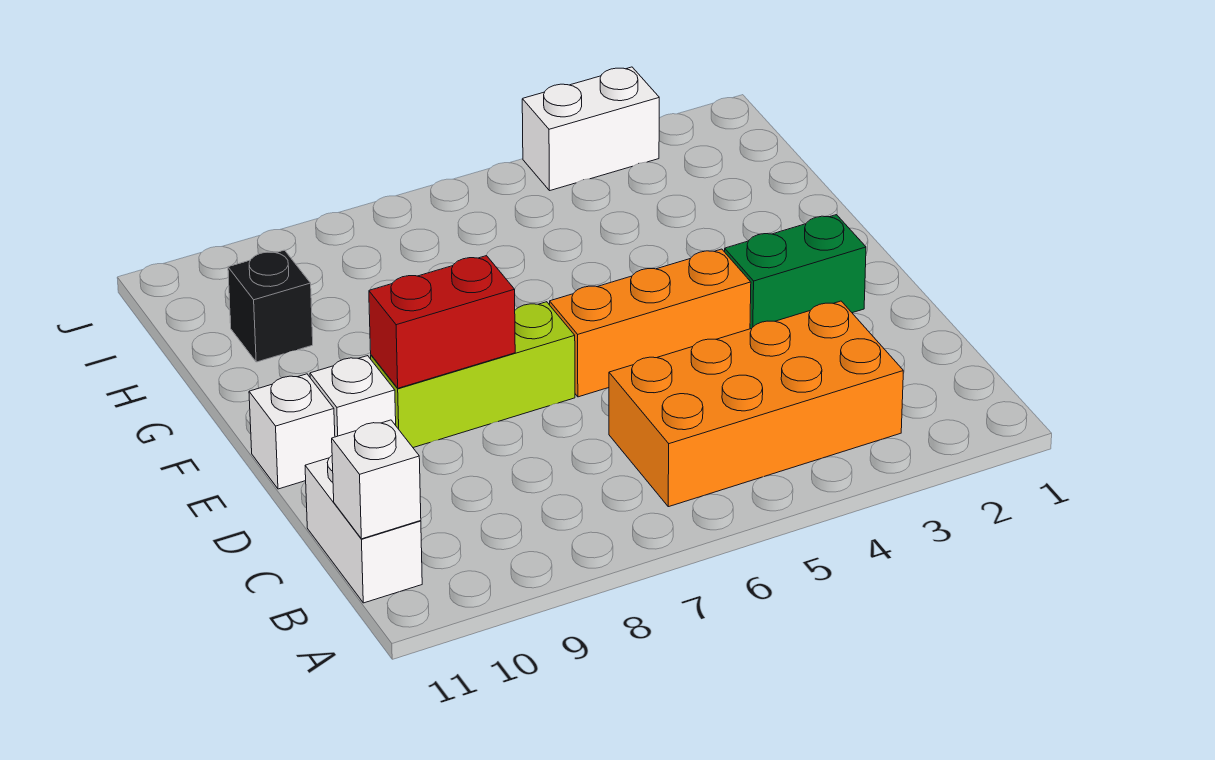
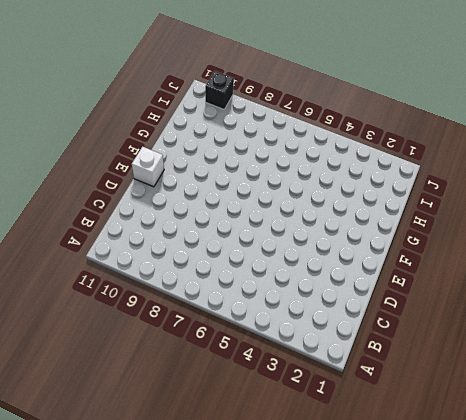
black 1x1 brick [205,71,234,109] -> black 1x1 brick moved to [228,250,313,362]
none -> orange 2x4 brick [609,301,903,507]
none -> white 1x2 brick [305,456,422,603]

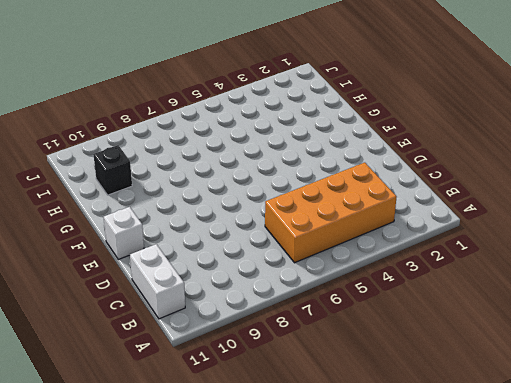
none -> green 1x2 brick [724,215,866,329]
none -> orange 1x3 brick [550,249,751,397]

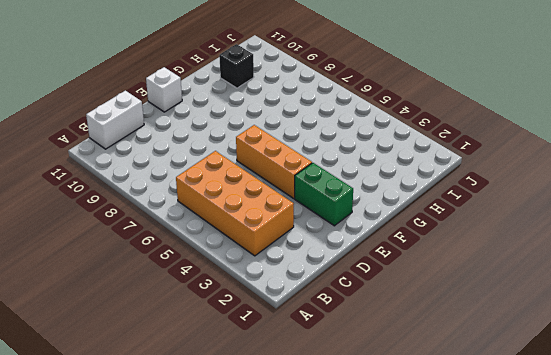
none -> lime 1x3 brick [371,302,575,448]
none -> white 1x1 brick [310,356,396,437]

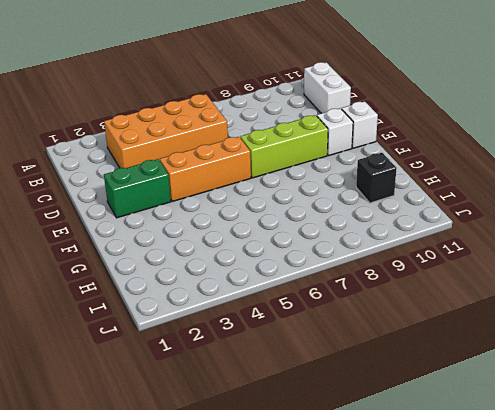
none -> white 1x2 brick [522,67,659,191]
none -> white 1x1 brick [332,420,421,539]

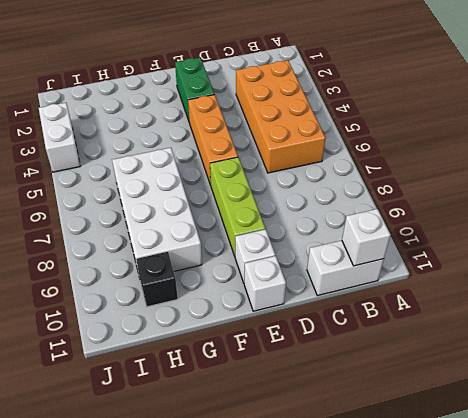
white 2x4 brick [112,148,202,273] -> none
none -> red 1x2 brick [369,256,515,388]

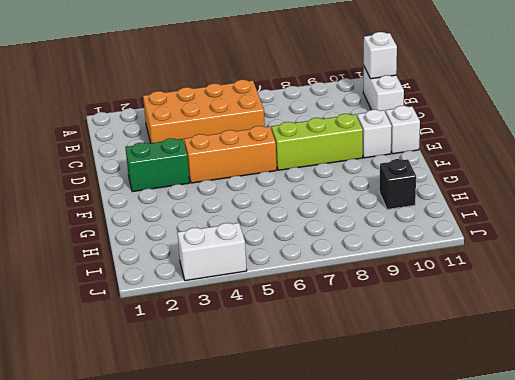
none -> red 1x2 brick [369,256,515,388]

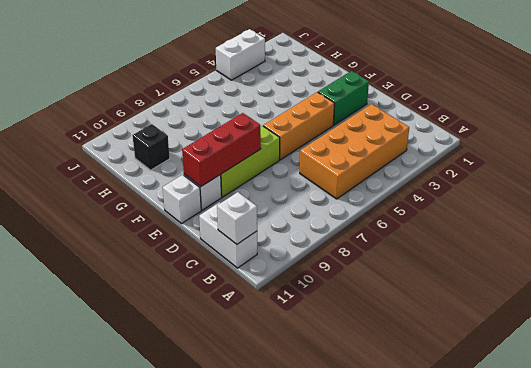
red 1x3 brick [182,113,261,186] -> red 1x2 brick [369,256,515,388]

